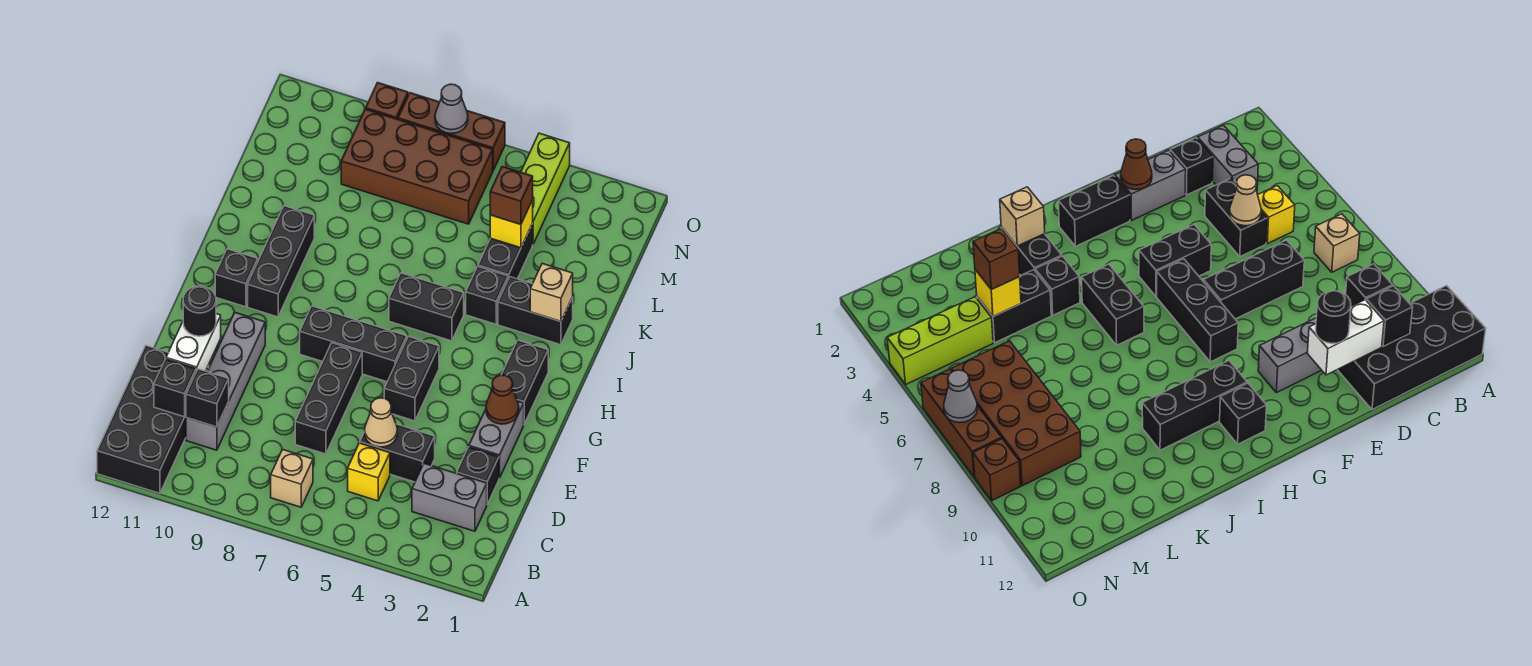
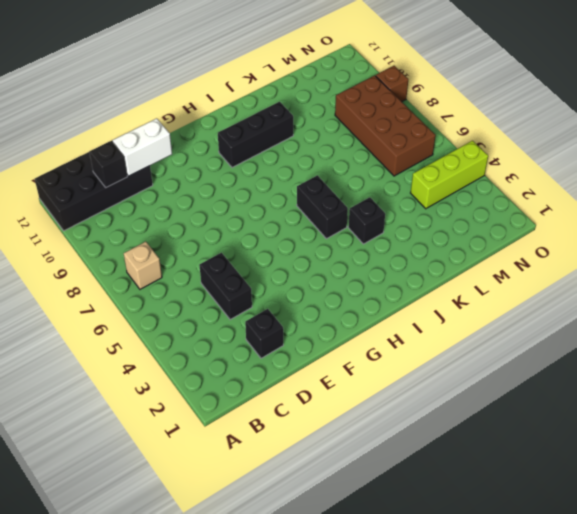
none -> grey 1x2 brick [412,463,487,531]
none -> yellow 1x1 brick [348,443,390,501]
none -> grey 1x4 brick [186,313,265,450]
none -> black 1x3 brick [295,343,362,454]

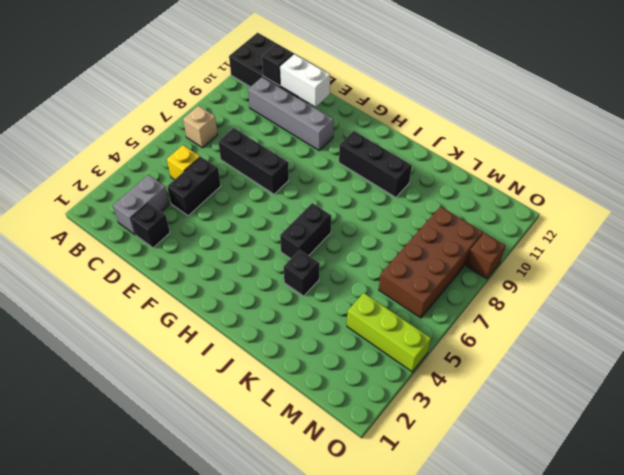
none -> grey 1x2 brick [469,401,524,478]
none -> black 1x2 brick [384,336,439,421]
none -> black 1x2 brick [502,340,548,424]
none -> black 1x3 brick [300,306,407,382]

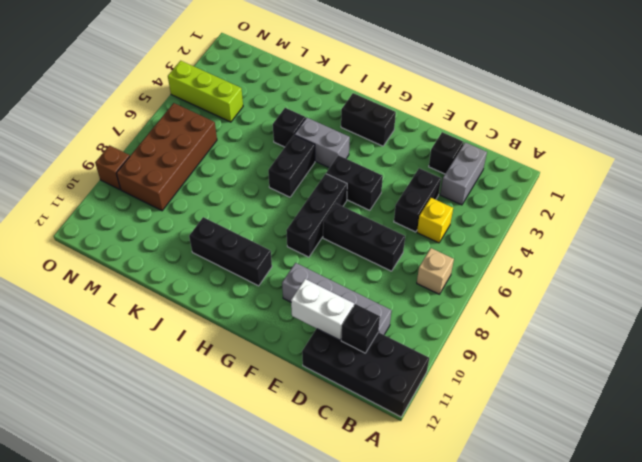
grey 1x2 brick [295,118,350,168] -> grey 1x2 brick moved to [469,401,524,478]
none -> black 1x1 brick [215,249,258,307]
none -> black 1x2 brick [498,277,573,345]
none -> black 1x2 brick [478,224,533,279]
none -> brown 1x3 brick [398,93,505,170]

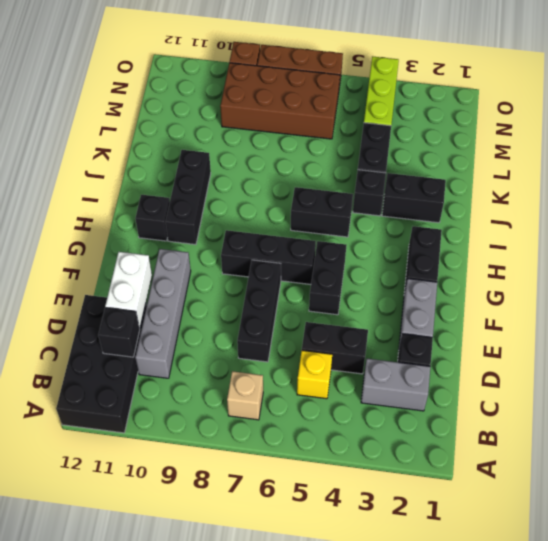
none -> black 1x1 brick [186,369,229,427]
none -> tan 1x1 cone [365,398,397,447]
none -> brown 1x1 cone [486,375,519,424]
none -> tan 1x1 brick [530,264,573,321]

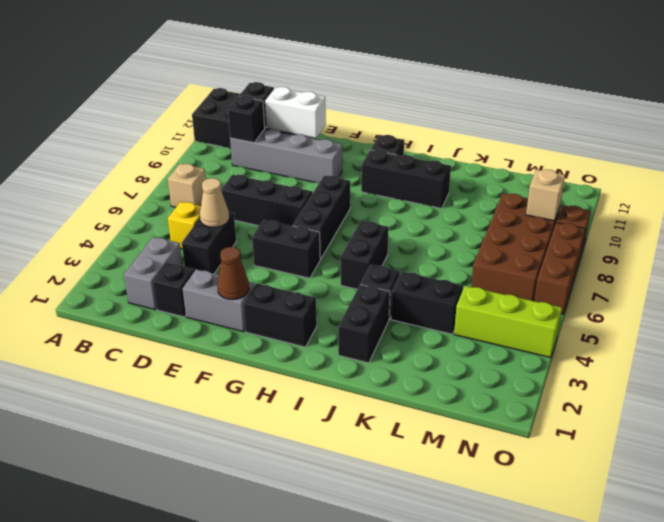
tan 1x1 brick [526,169,565,221] -> tan 1x1 brick moved to [530,264,573,321]
none -> yellow 1x1 brick [490,200,533,248]
none -> grey 1x1 cone [435,84,468,134]
none -> black 1x1 round brick [183,286,216,336]
none -> brown 1x1 brick [490,167,533,224]

